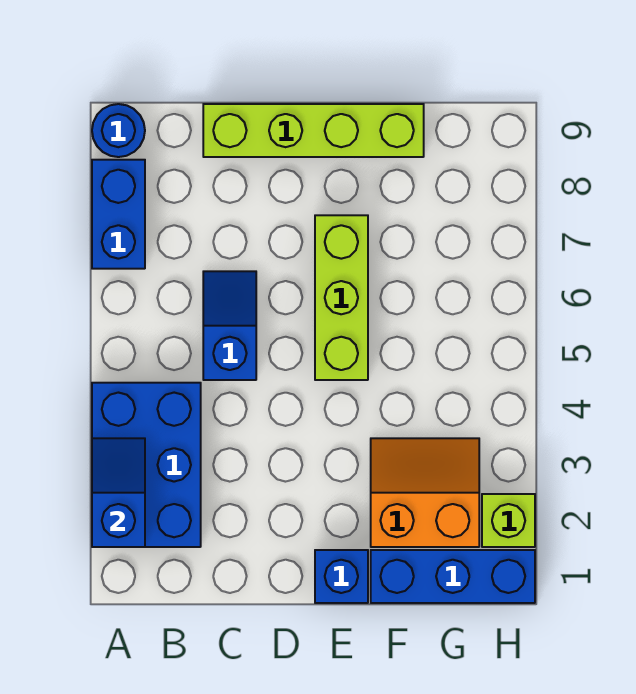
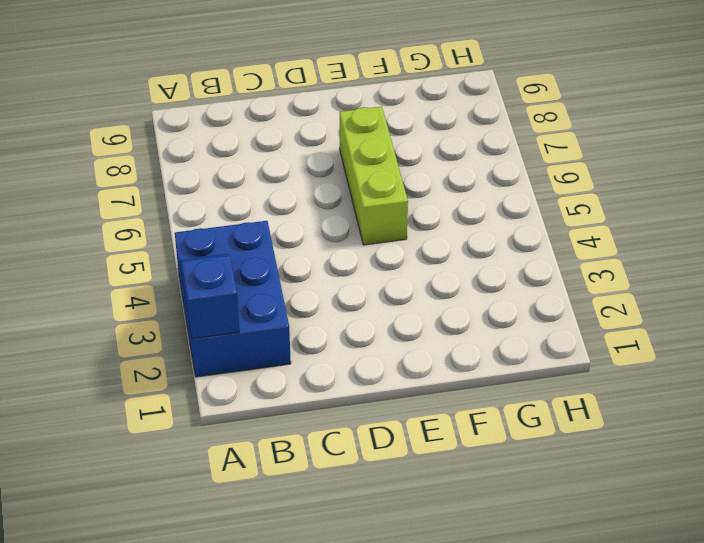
none -> blue 1x2 brick [92,160,145,269]
none -> blue 1x1 round brick [92,104,145,157]

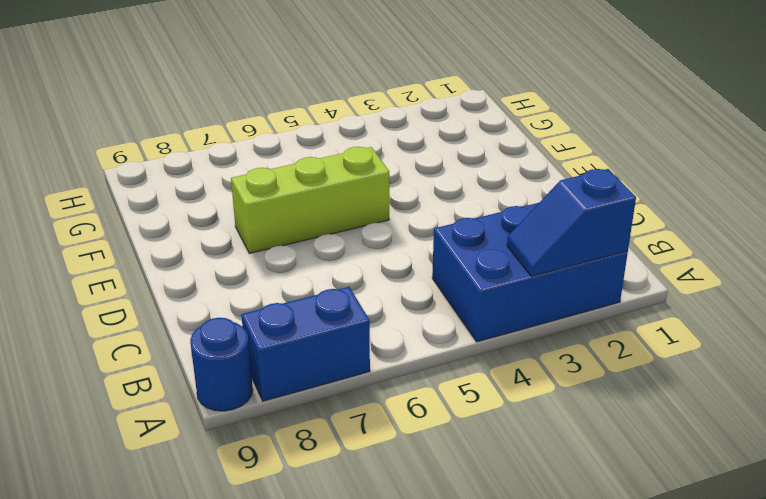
none -> blue 1x2 slope [203,271,256,380]
none -> lime 1x4 brick [203,104,424,157]

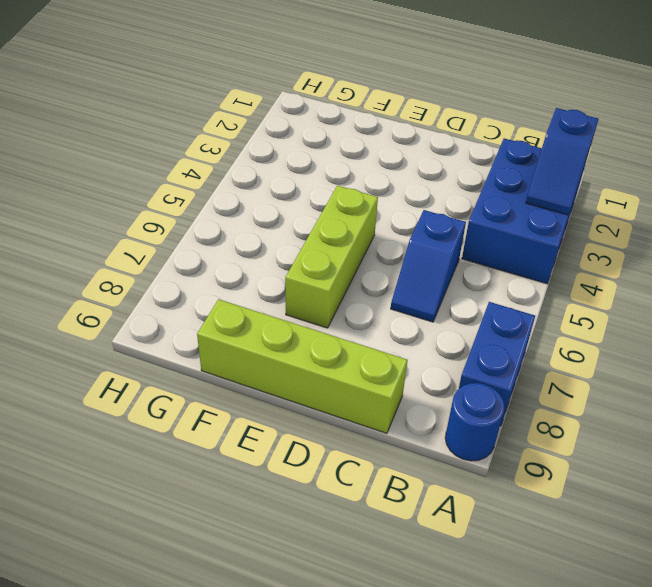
none -> blue 1x1 brick [315,550,368,603]
none -> blue 1x3 brick [371,550,535,603]

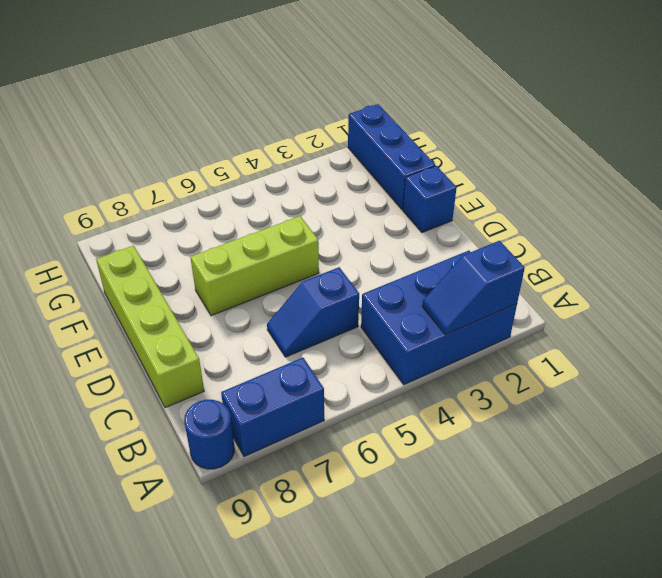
none -> orange 2x2 slope [371,438,479,547]
none -> lime 1x1 brick [482,494,535,547]

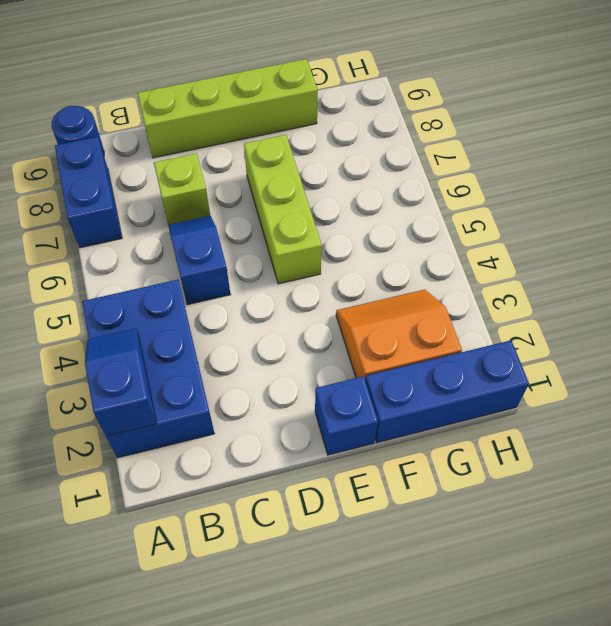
lime 1x1 brick [154,153,210,225] -> lime 1x1 brick moved to [482,494,535,547]

